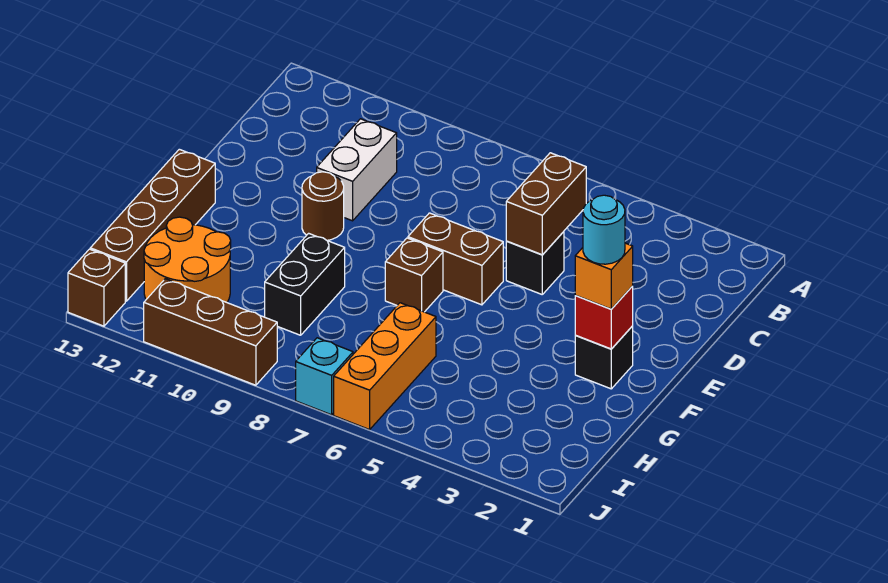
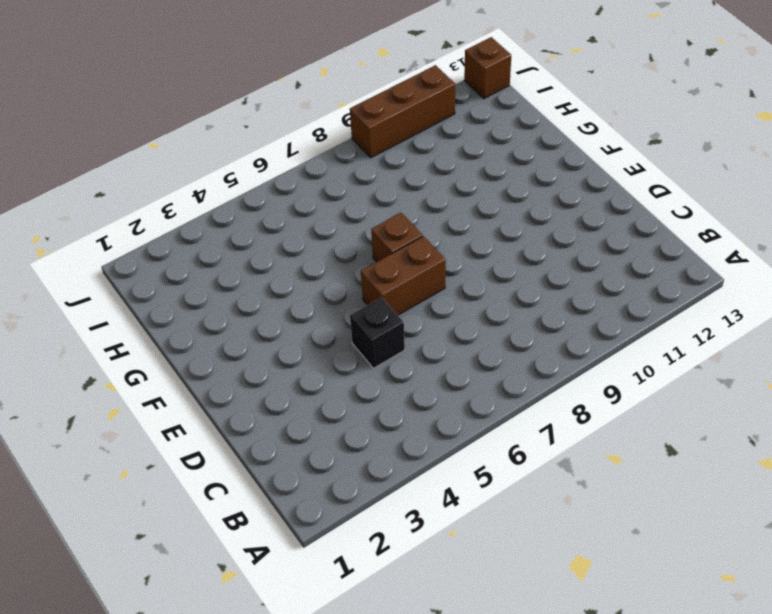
none -> white 1x2 brick [317,119,397,221]
none -> brown 1x1 round brick [302,172,344,240]
none -> black 1x1 brick [575,326,633,389]

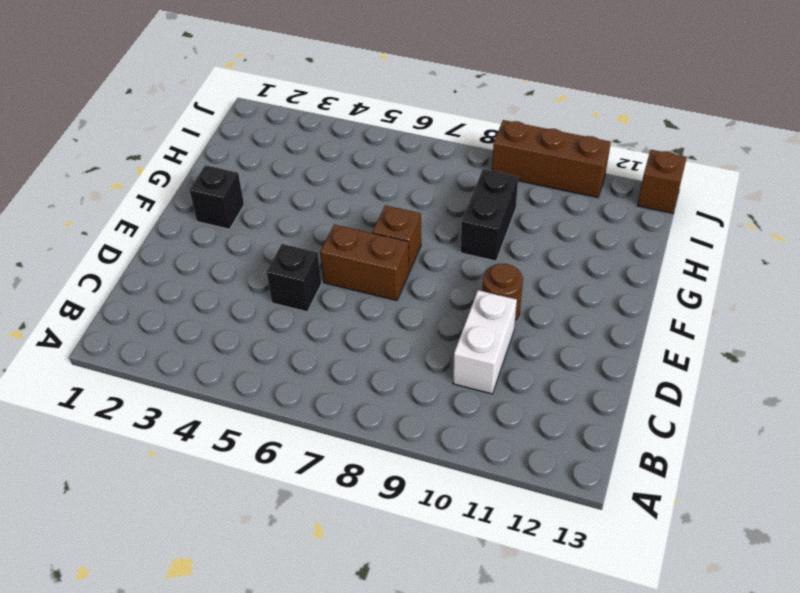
none -> brown 1x4 brick [90,149,215,301]
none -> orange 1x3 brick [334,303,436,430]
none -> orange 2x2 round brick [144,217,231,302]

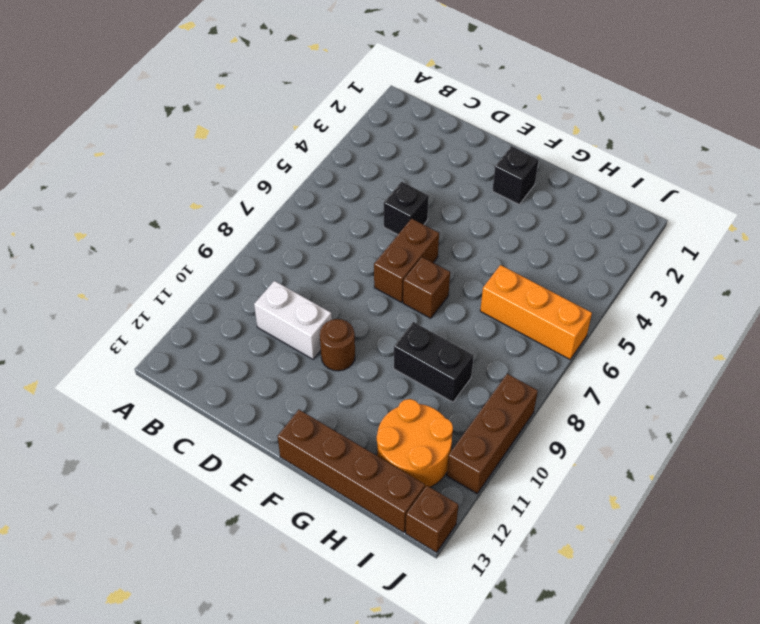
none -> cyan 1x1 brick [296,338,353,415]
none -> brown 1x2 brick [506,153,586,255]
none -> red 1x1 brick [575,286,633,349]

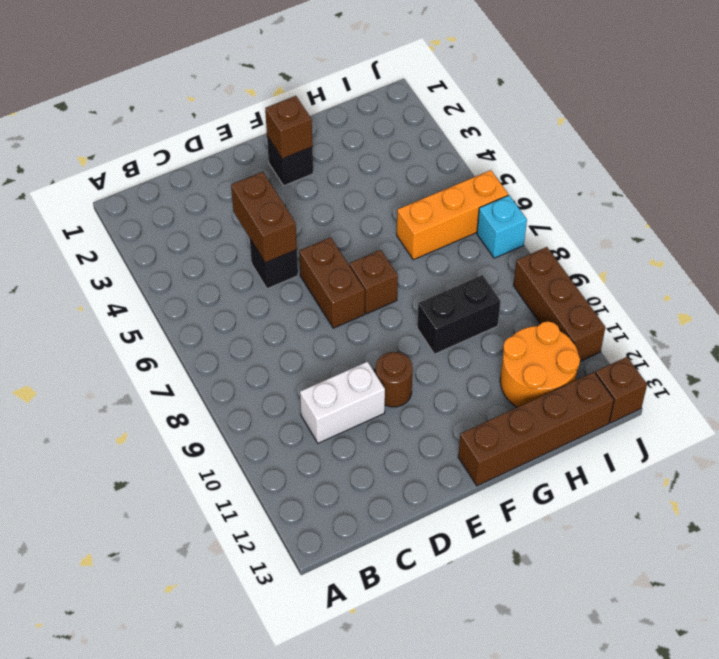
brown 1x2 brick [231,172,297,263] -> brown 1x2 brick turned to [506,153,586,255]
brown 1x1 brick [265,96,313,159] -> red 1x1 brick [575,286,633,349]
none -> orange 1x1 brick [575,243,633,309]
none -> cyan 1x1 round brick [583,195,625,264]

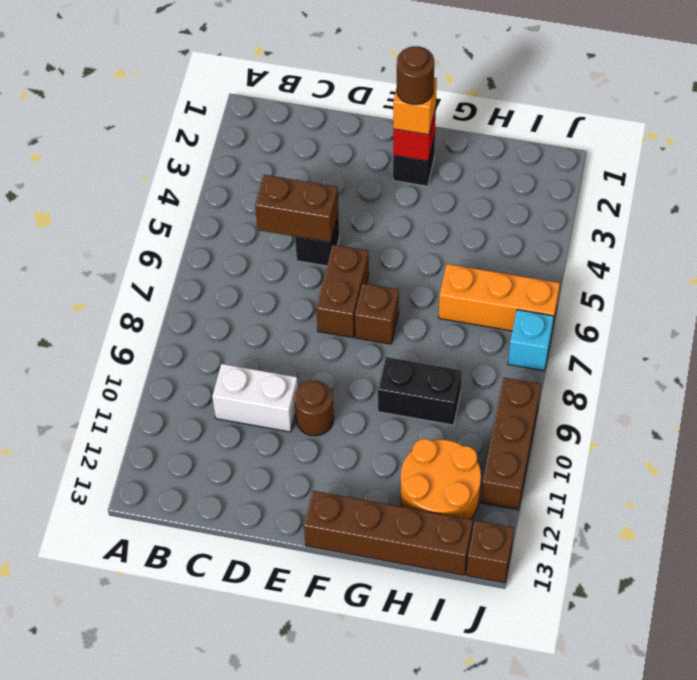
brown 1x1 round brick [397,46,434,105] -> cyan 1x1 round brick [583,195,625,264]

